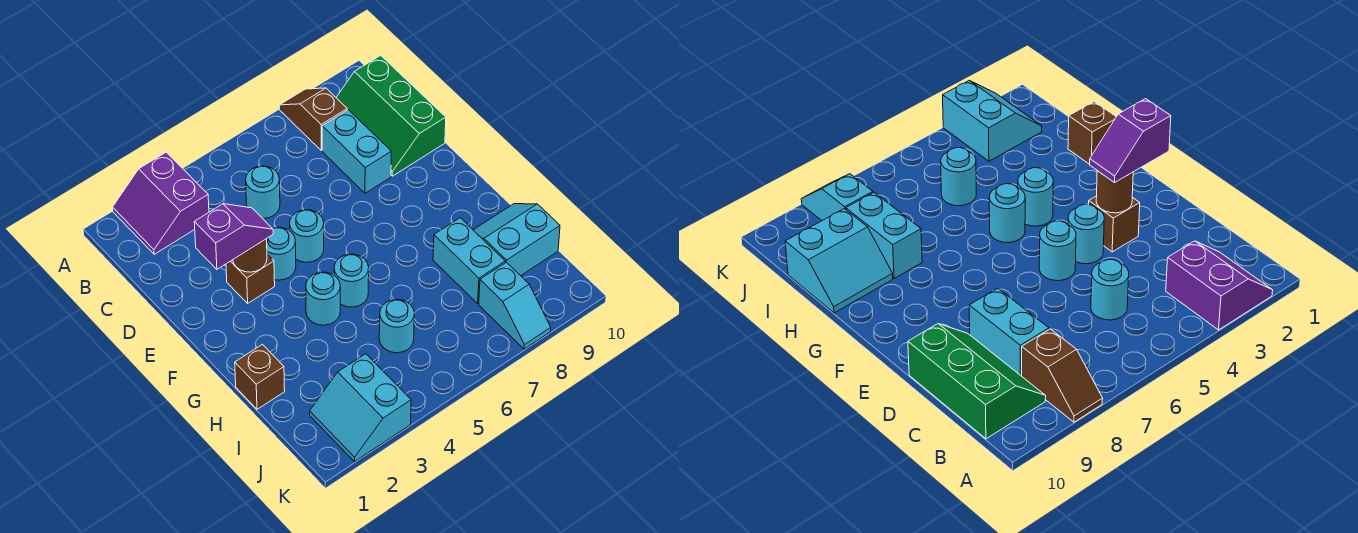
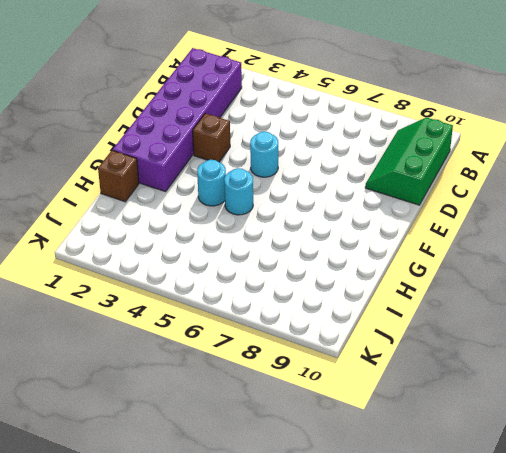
purple 2x6 brick [113,48,242,192] -> purple 2x2 slope [113,152,209,254]
none -> brown 1x2 slope [279,88,347,151]
none -> cyan 1x1 round brick [246,166,280,218]
none -> cyan 1x2 brick [322,110,391,193]

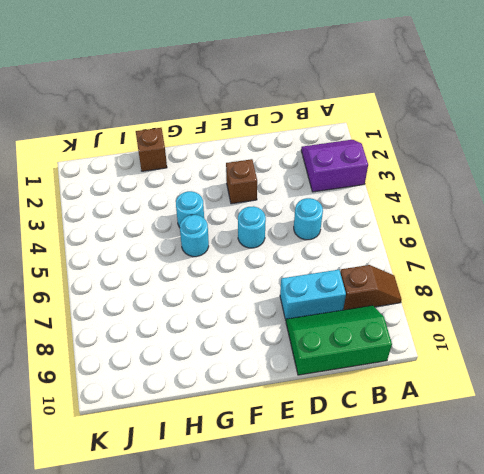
none -> cyan 1x1 round brick [267,227,296,280]
none -> cyan 1x2 brick [433,218,505,303]
none -> cyan 2x2 slope [474,204,560,276]

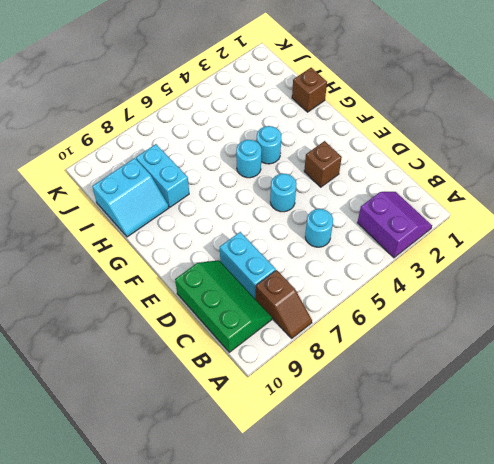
none -> cyan 1x1 round brick [267,227,296,280]
none -> cyan 1x1 round brick [379,299,414,353]
none -> cyan 2x2 slope [310,354,411,462]

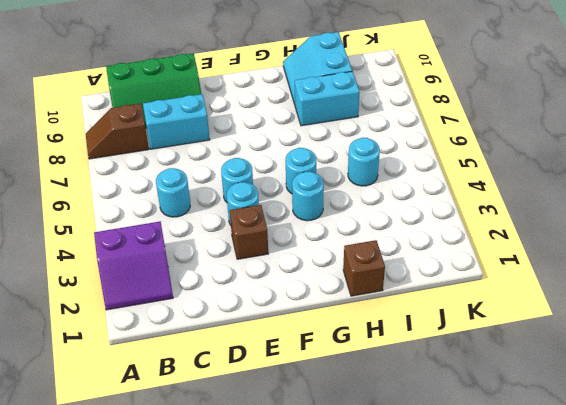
none -> cyan 2x2 slope [310,354,411,462]
none -> cyan 1x2 slope [479,262,551,349]
none -> brown 1x1 round brick [233,239,267,272]

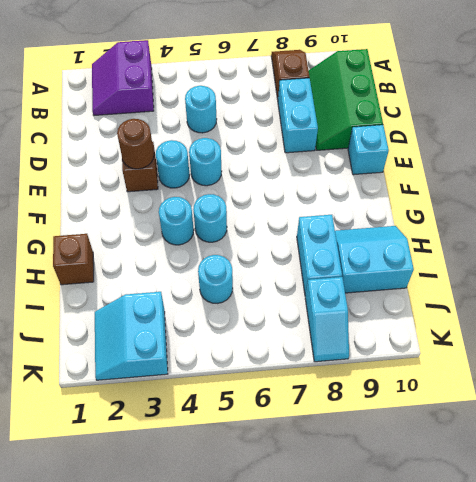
cyan 1x1 brick [348,125,389,175] -> none
none -> purple 1x2 slope [194,204,273,269]

